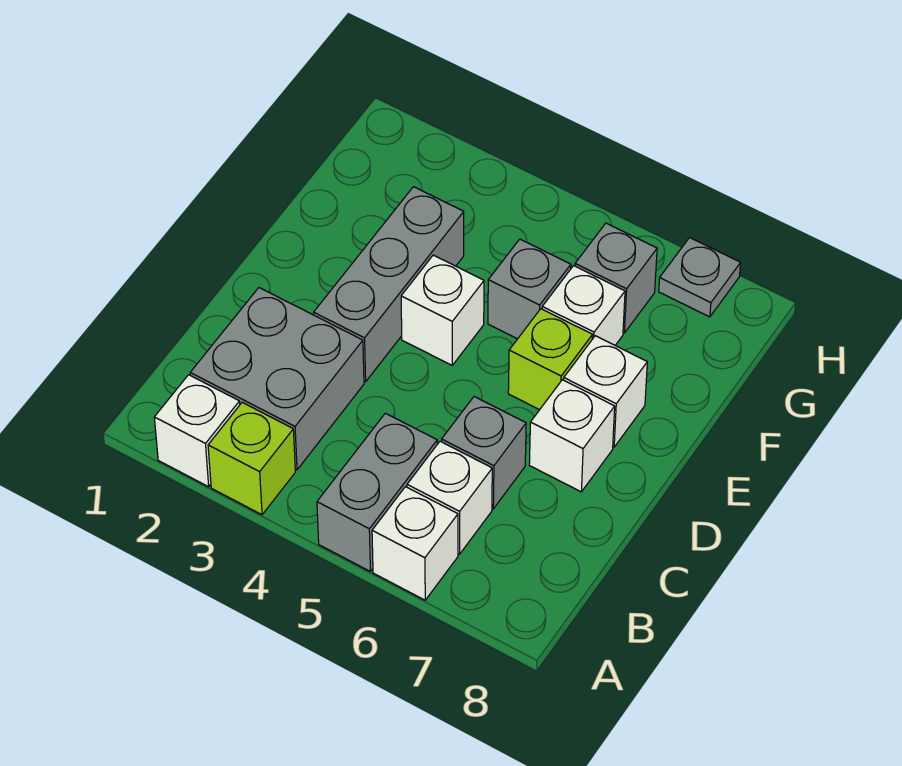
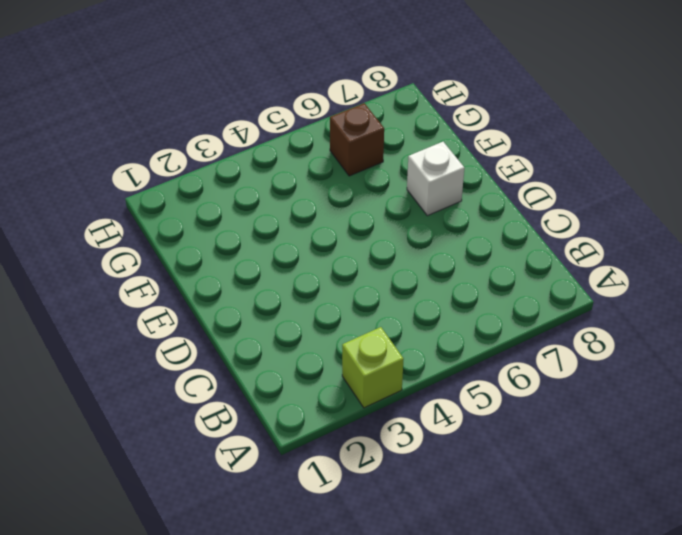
brown 1x1 brick [330,103,384,176] -> grey 1x1 brick [575,223,657,333]
none -> white 1x1 brick [154,375,240,487]
none -> grey 1x2 brick [317,413,437,571]
none -> white 1x1 brick [372,487,458,600]

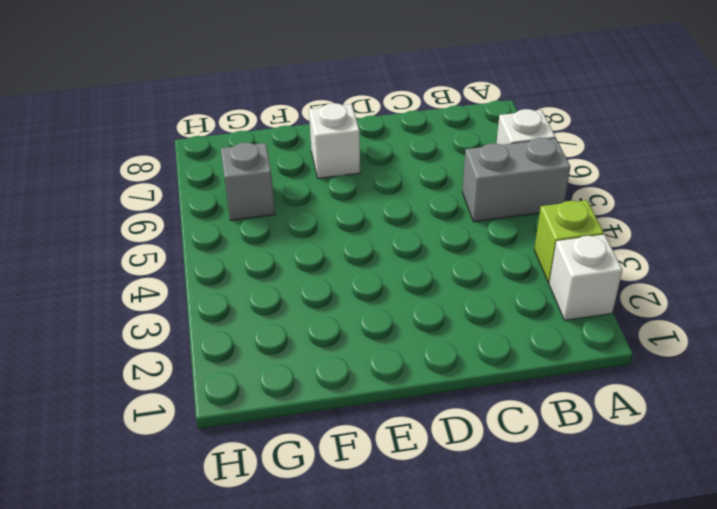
none -> grey 2x2 brick [190,288,364,470]
none -> white 1x1 brick [407,441,492,554]
none -> grey 1x1 brick [442,397,526,509]

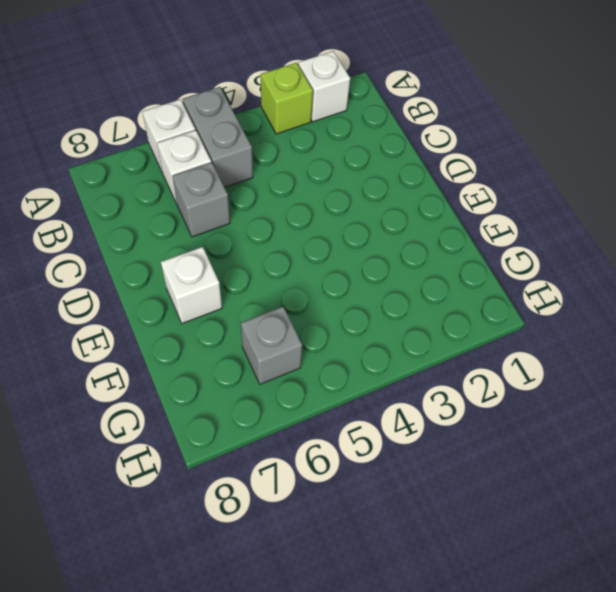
none -> grey 2x2 brick [190,288,364,470]
none -> grey 1x3 brick [314,187,464,382]
none -> white 1x1 brick [529,380,615,492]

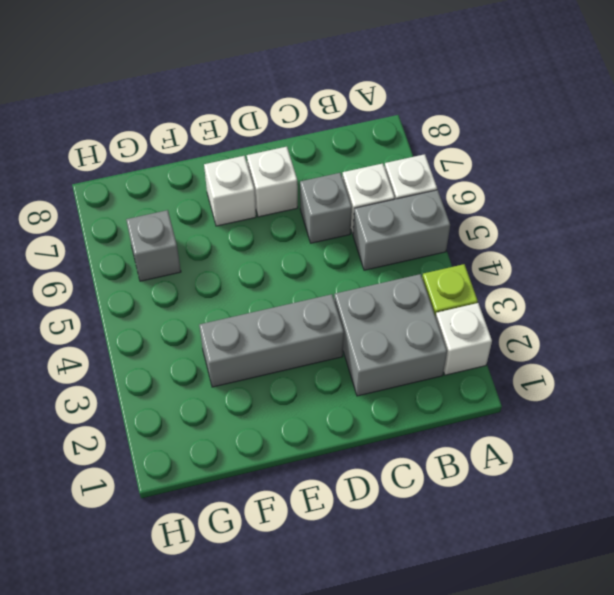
none -> white 1x1 brick [401,255,484,365]
none -> lime 1x1 brick [508,309,593,410]
none -> grey 1x1 brick [488,239,571,339]

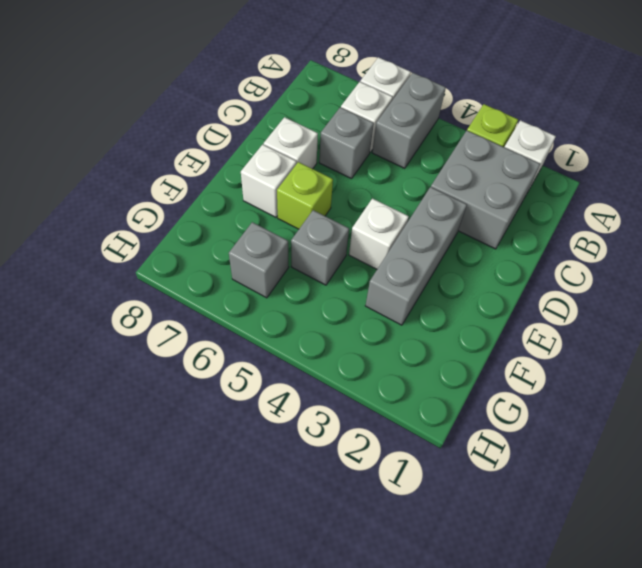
none -> white 1x1 brick [542,266,625,345]
none -> grey 1x1 plate [659,238,741,317]

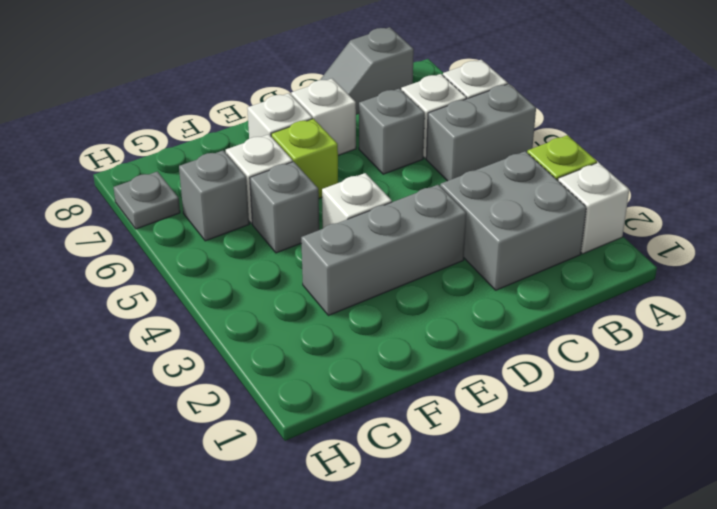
grey 1x2 slope [320,27,414,115] -> none

